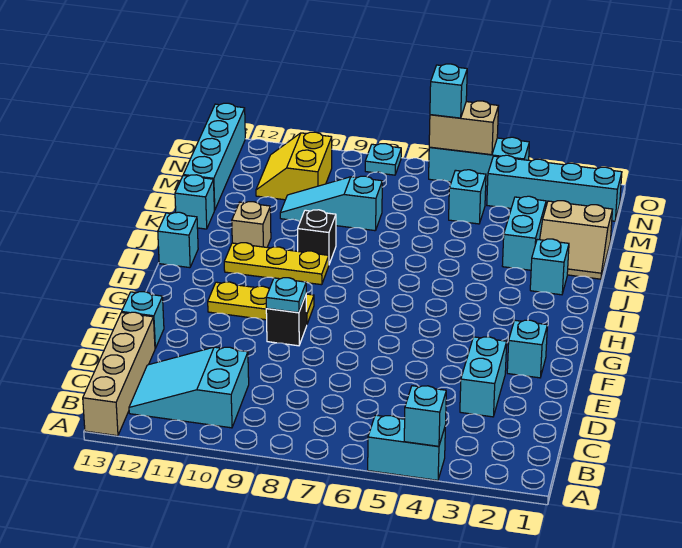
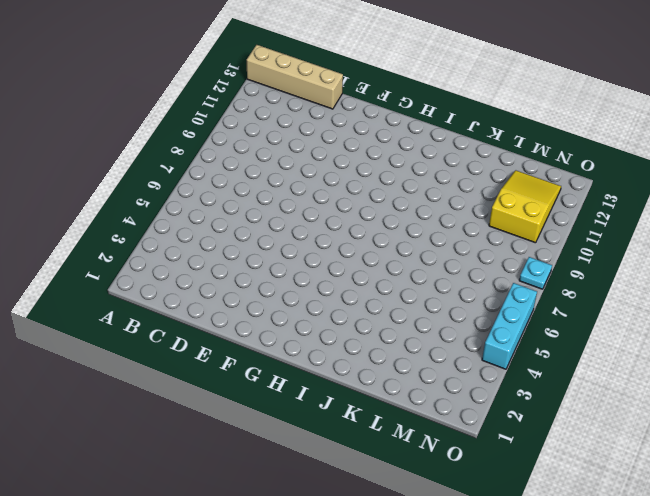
yellow 2x3 slope [489,170,561,243] -> yellow 2x2 slope [256,132,332,200]
none -> cyan 1x2 brick [368,415,445,480]
none -> cyan 2x3 slope [129,347,249,428]
none -> cyan 1x2 brick [460,337,507,417]

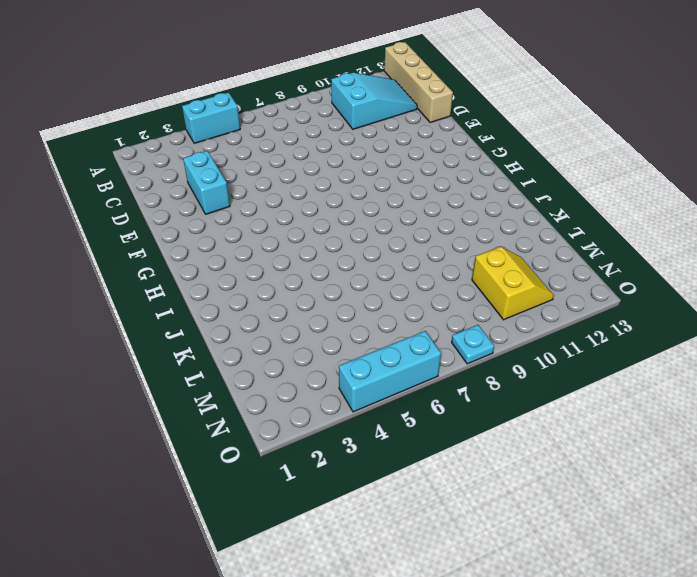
none -> cyan 1x1 brick [122,292,164,348]
none -> cyan 1x1 brick [507,320,547,378]
none -> black 1x1 brick [266,295,307,346]

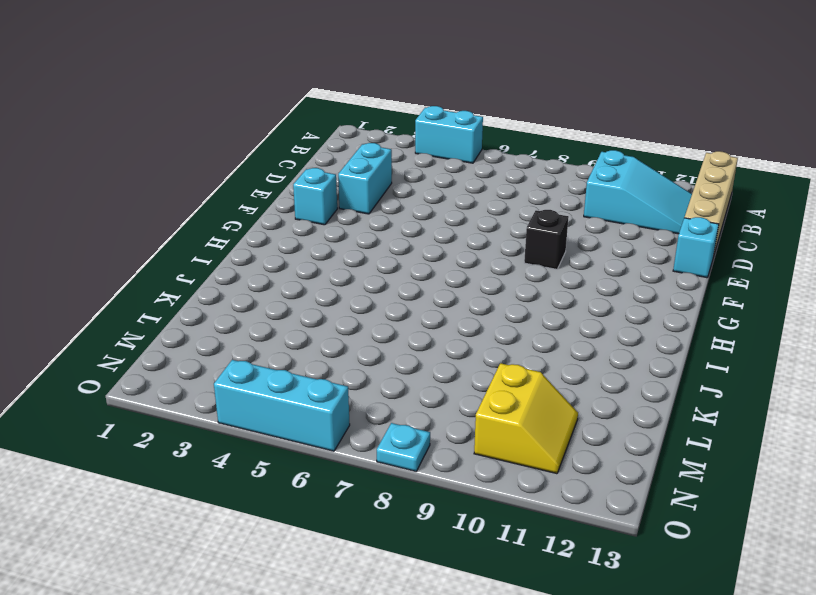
none -> yellow 1x3 plate [208,282,314,324]
none -> yellow 1x3 plate [224,243,329,285]
none -> cyan 1x1 brick [158,212,198,268]

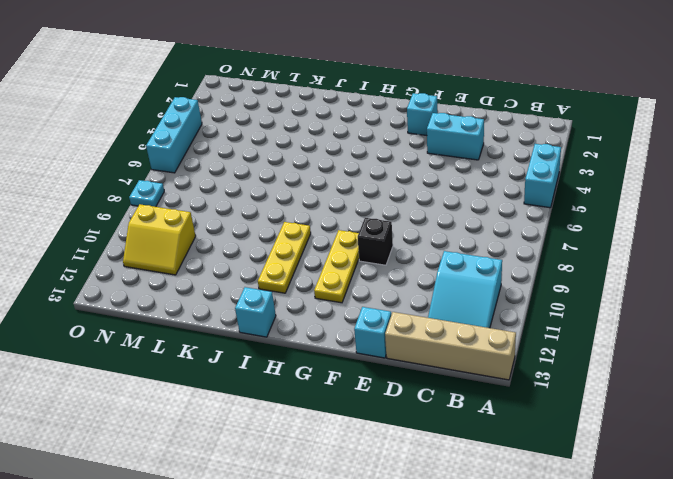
none -> cyan 1x1 brick [530,239,569,295]
none -> black 1x1 brick [298,210,336,264]
none -> tan 1x1 brick [232,202,271,247]

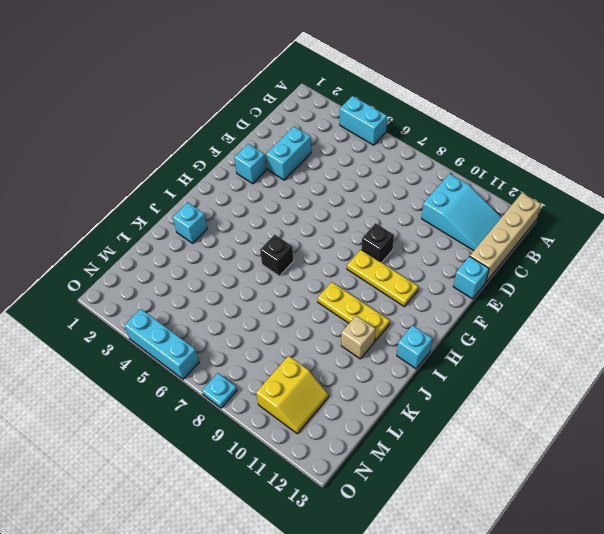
black 1x1 brick [260,234,294,276] -> black 1x1 brick moved to [298,210,336,264]
none -> tan 2x2 slope [540,201,612,279]
none -> cyan 1x2 brick [502,196,546,270]
none -> cyan 1x1 brick [175,175,214,229]

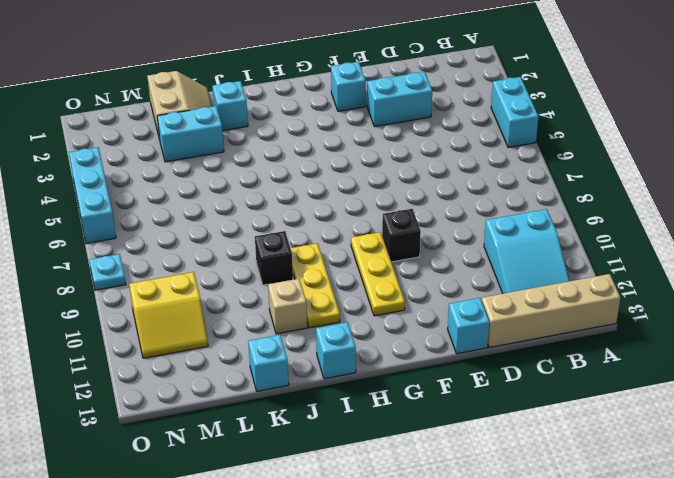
none -> cyan 1x3 slope [280,176,382,231]
none -> cyan 1x4 brick [183,103,245,210]
none -> cyan 1x1 brick [449,170,486,224]

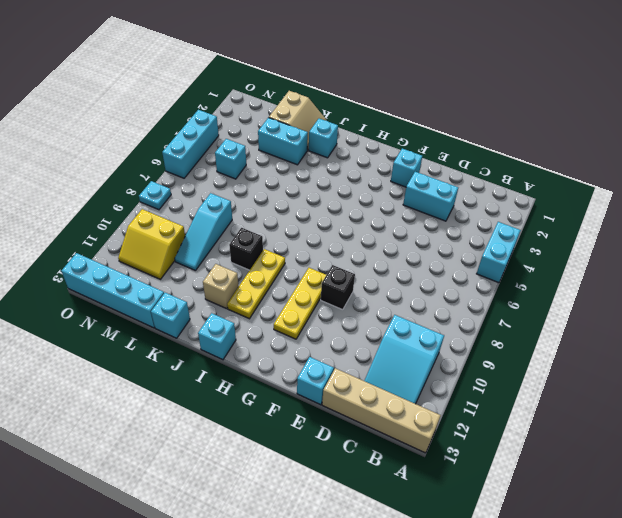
none -> cyan 1x4 brick [487,155,622,221]
none -> cyan 1x1 brick [404,386,446,446]
none -> cyan 1x1 plate [266,278,306,313]

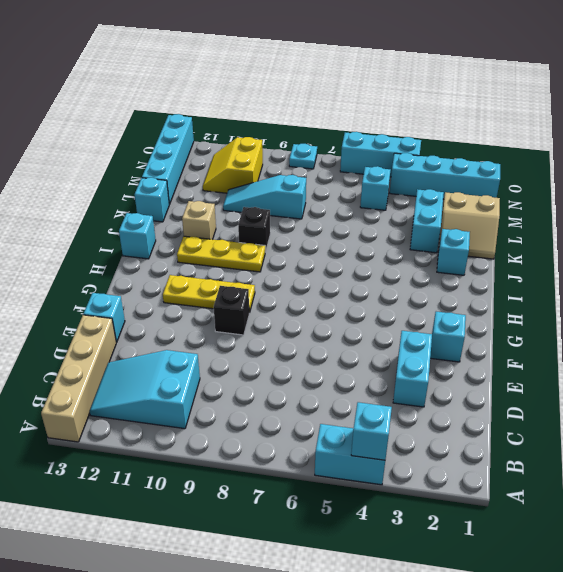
none -> cyan 1x1 plate [266,278,306,313]
none -> tan 1x2 brick [429,101,499,155]
none -> cyan 1x1 brick [430,64,467,118]

